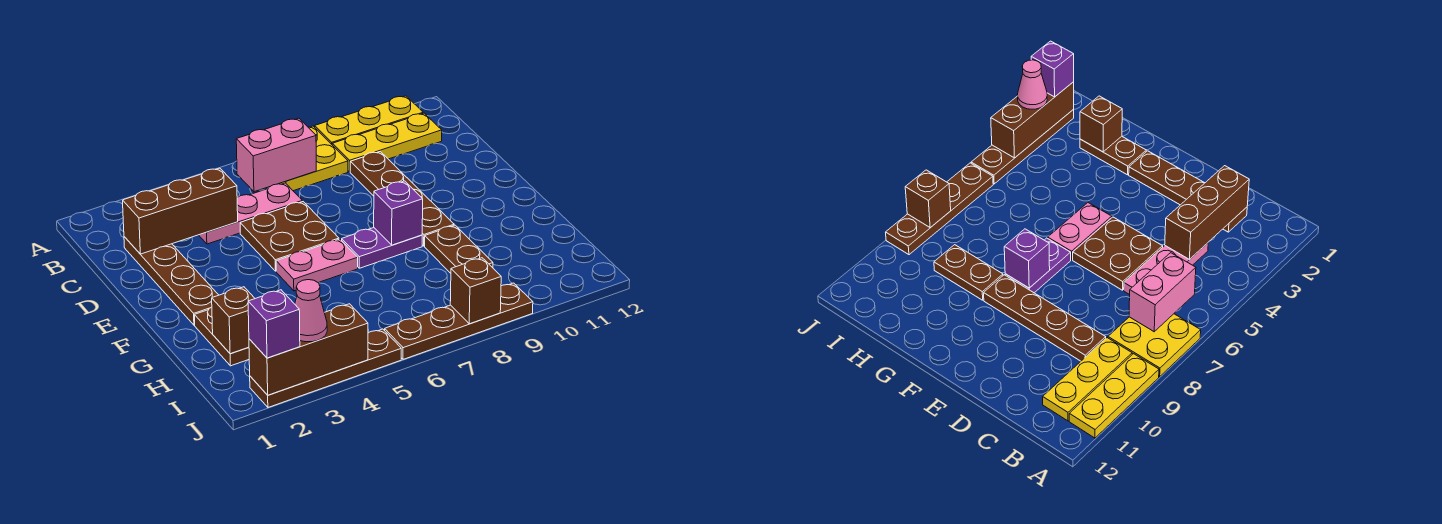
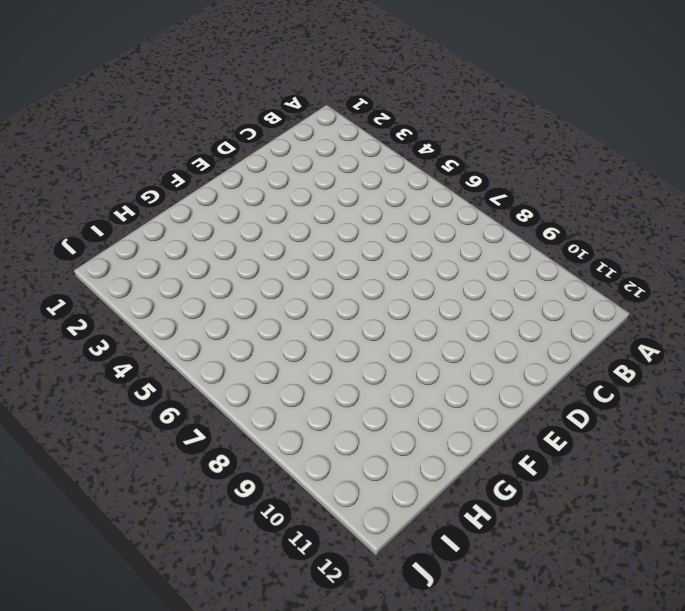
none -> yellow 2x2 plate [279,126,348,191]
none -> yellow 1x3 plate [315,96,423,144]
none -> yellow 1x3 plate [332,113,442,172]

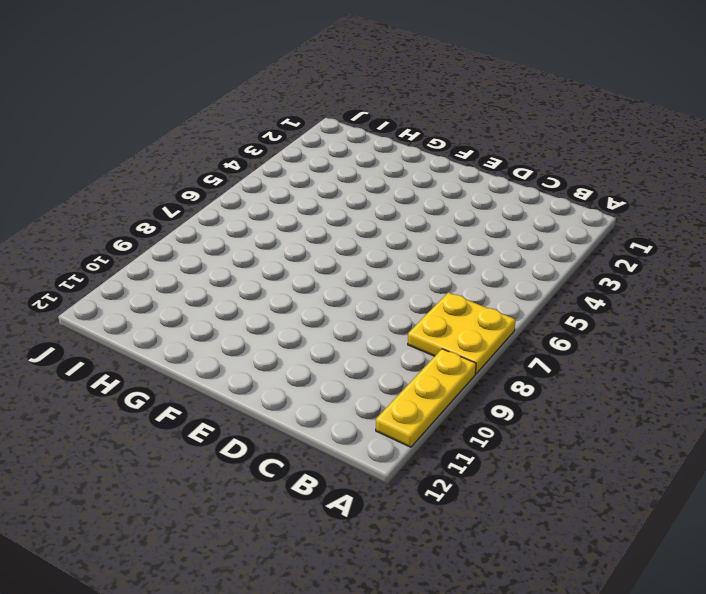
none -> yellow 1x3 plate [332,113,442,172]
none -> brown 1x4 plate [124,237,218,325]
none -> pink 1x3 plate [199,183,302,244]

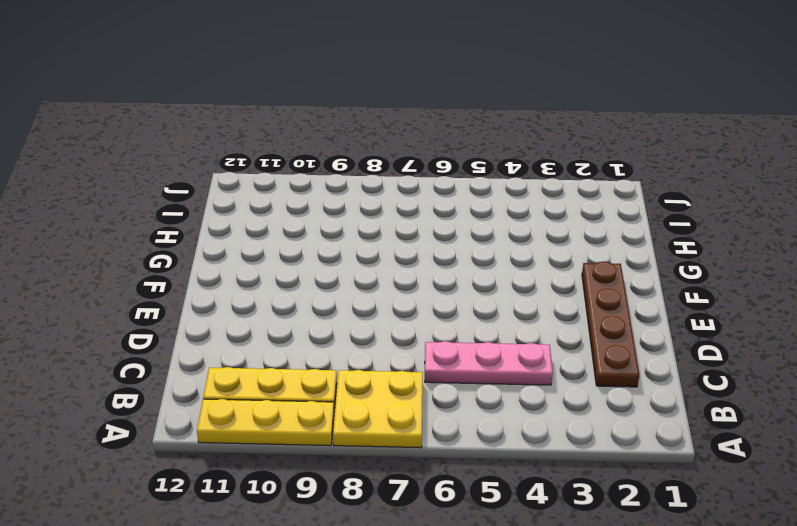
none -> brown 1x4 plate [350,152,454,246]
none -> brown 2x2 plate [240,202,339,271]
none -> pink 1x2 plate [276,239,358,291]

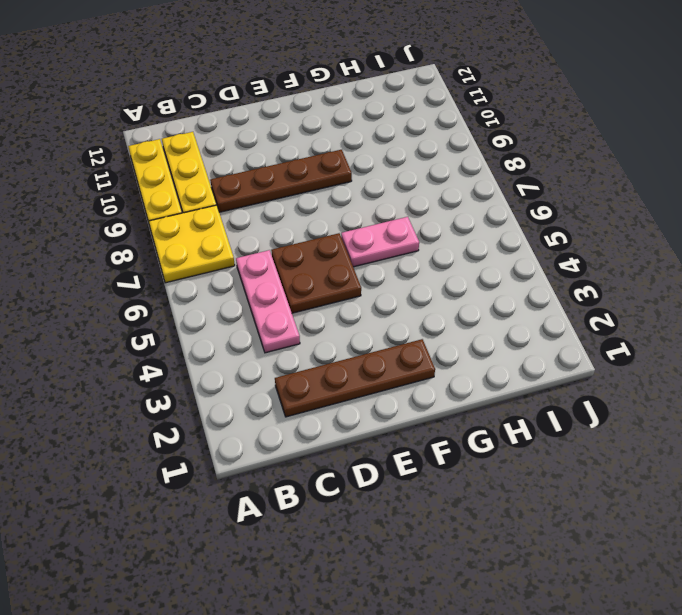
pink 1x2 plate [341,217,419,267] -> pink 1x2 plate turned to [276,239,358,291]
none -> purple 1x2 plate [342,228,422,268]
none -> brown 1x2 plate [194,307,249,366]
none -> brown 1x2 plate [425,225,493,273]

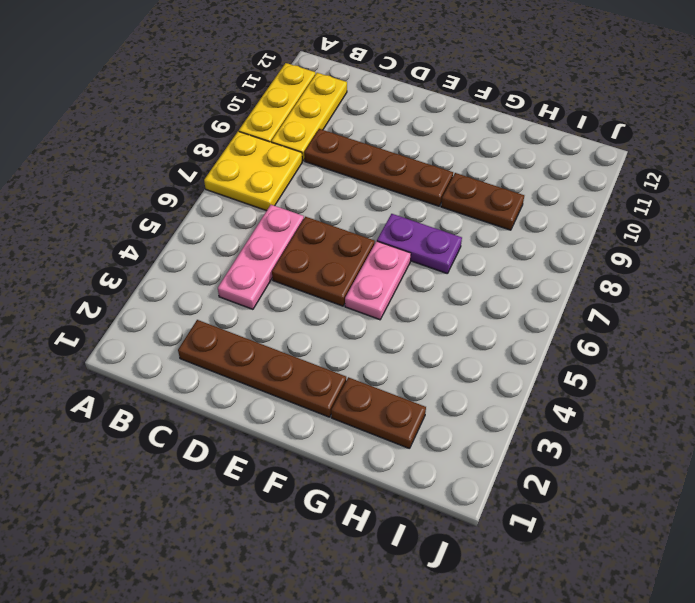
purple 1x2 plate [377,214,462,274] -> purple 1x2 plate turned to [342,228,422,268]
none -> brown 1x4 plate [250,329,401,407]
none -> brown 1x4 plate [384,283,533,359]
none -> pink 1x2 brick [236,118,316,192]

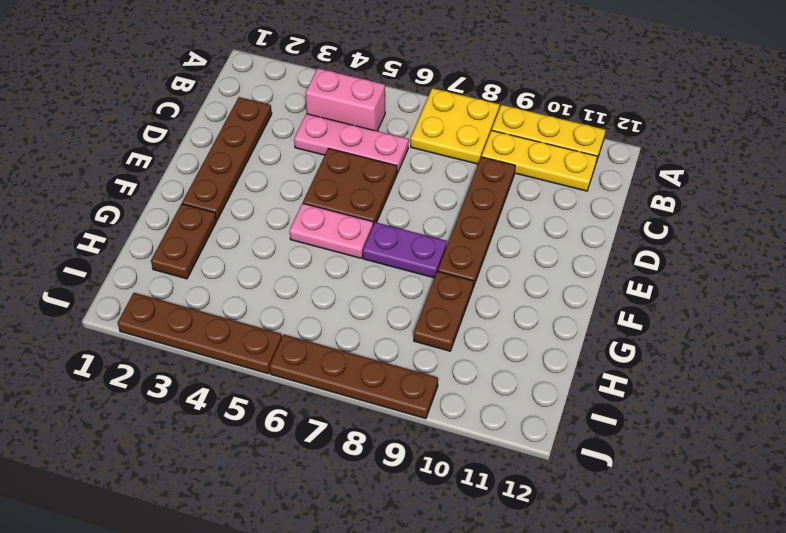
pink 1x2 brick [306,68,385,131] -> pink 1x2 brick moved to [236,118,316,192]
none -> brown 1x3 brick [123,168,238,254]
none -> purple 1x1 brick [374,181,423,245]
none -> brown 1x1 brick [212,287,255,354]

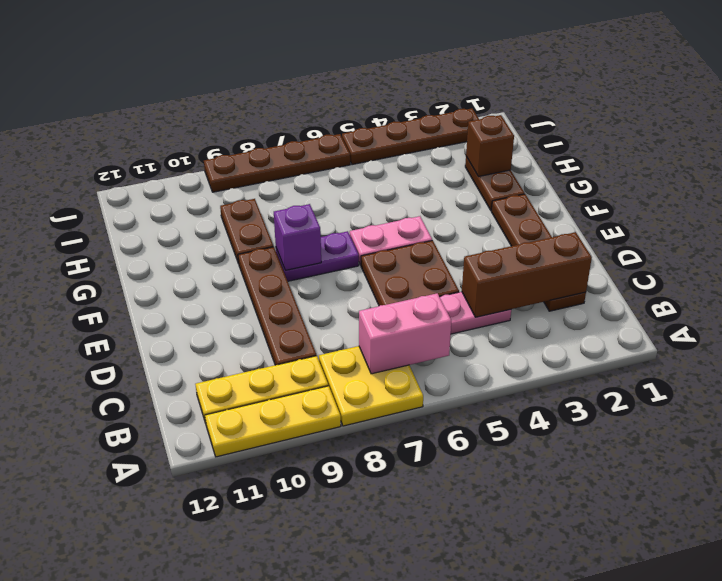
none -> brown 1x3 brick [249,304,368,395]
none -> brown 1x1 brick [450,258,501,324]
none -> purple 1x1 brick [248,290,300,358]

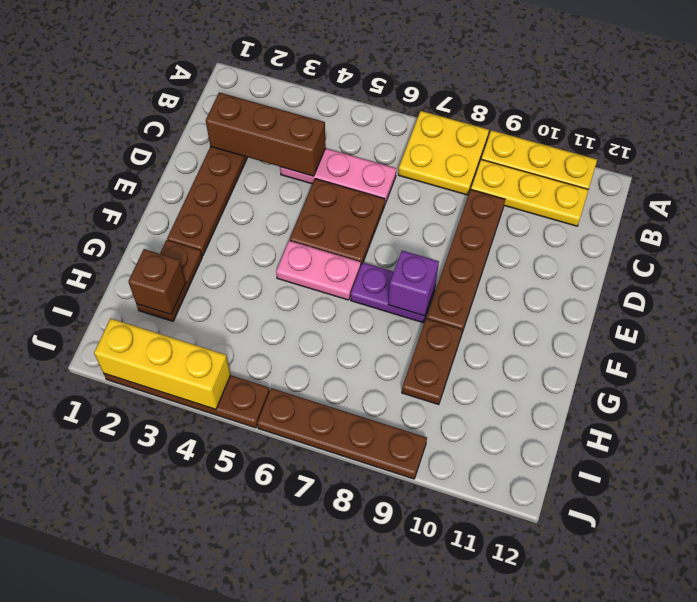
yellow 1x3 brick [94,319,231,409] -> brown 1x3 brick [249,304,368,395]
none -> pink 1x2 brick [236,118,316,192]
none -> brown 1x1 brick [450,258,501,324]
none -> purple 1x1 brick [248,290,300,358]

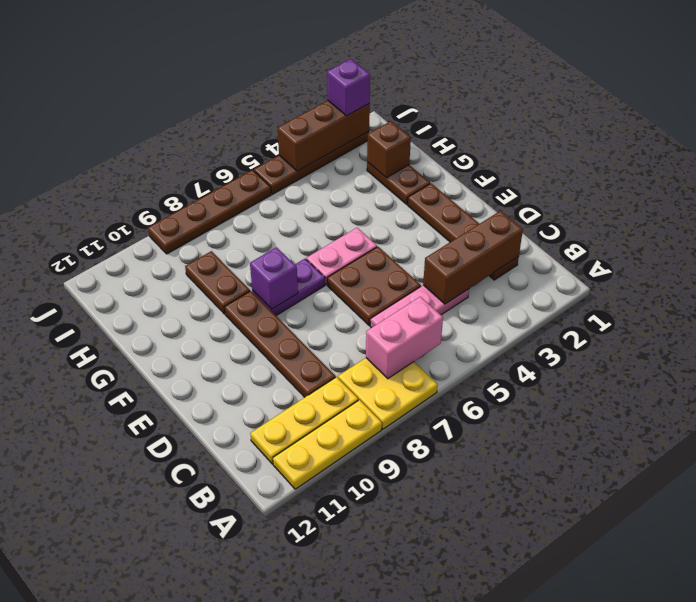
none -> brown 1x1 brick [450,258,501,324]
none -> pink 1x1 cone [295,280,327,342]

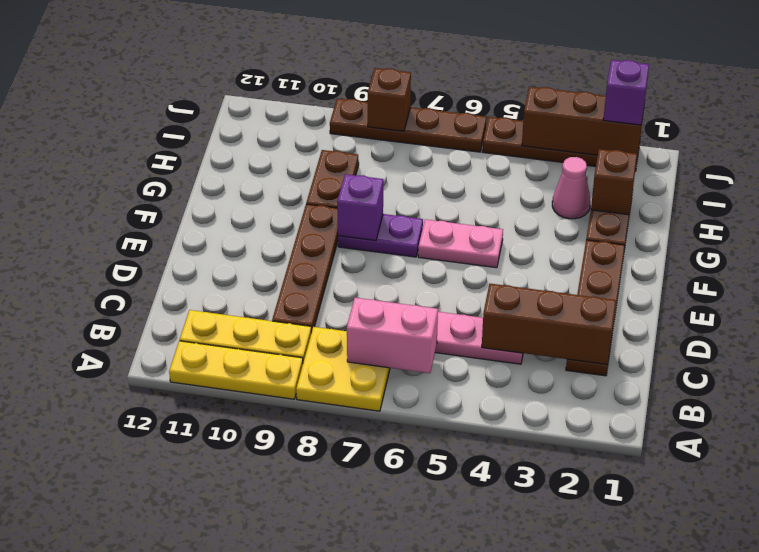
pink 1x1 cone [552,157,591,219] -> pink 1x1 cone moved to [295,280,327,342]
none -> brown 2x2 plate [240,202,339,271]

